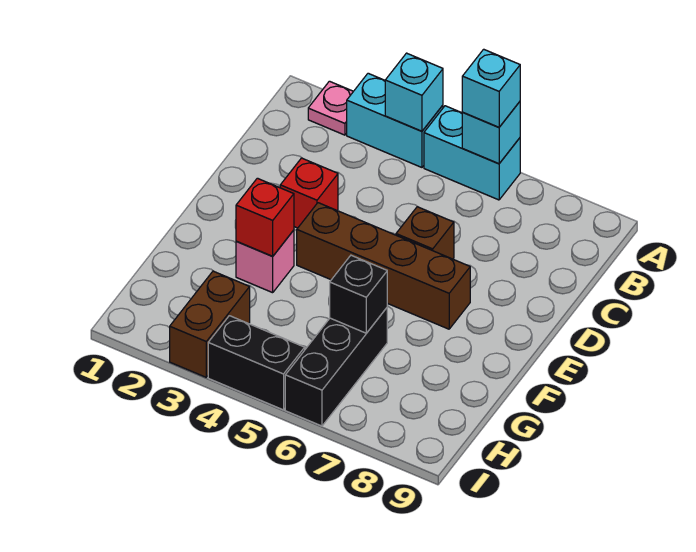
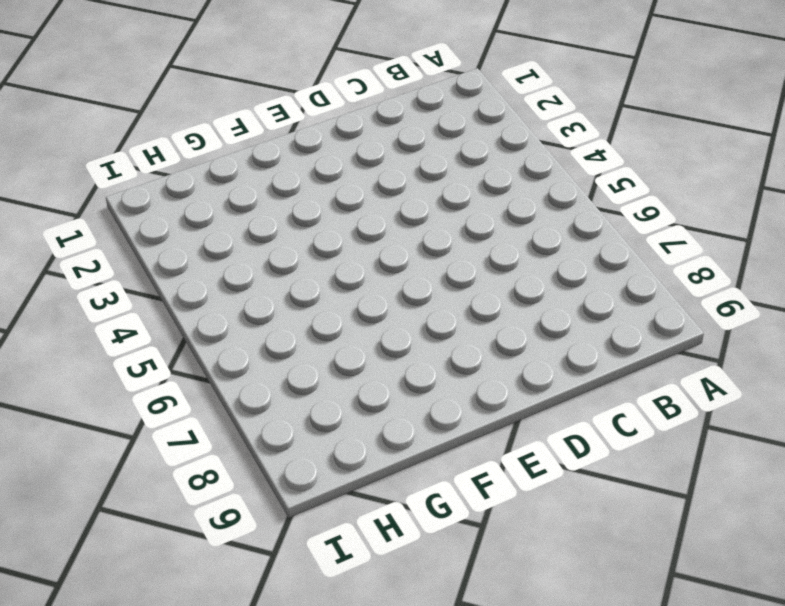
none -> pink 1x1 plate [308,81,353,135]
none -> cyan 1x2 brick [347,73,443,167]
none -> cyan 1x2 brick [424,106,520,200]

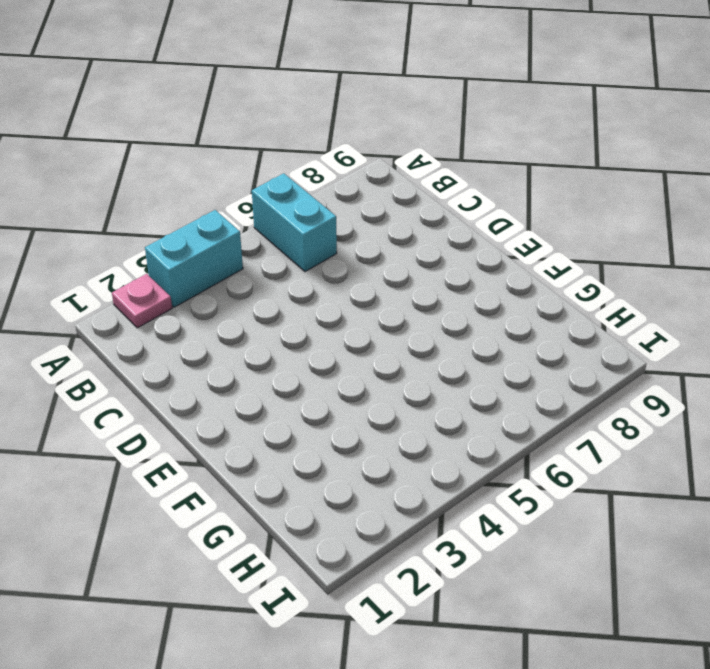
cyan 1x2 brick [252,173,337,272] -> cyan 1x2 brick turned to [424,106,520,200]
none -> red 1x1 brick [280,158,338,228]
none -> brown 1x1 brick [396,207,454,259]
none -> brown 1x4 brick [297,203,470,329]

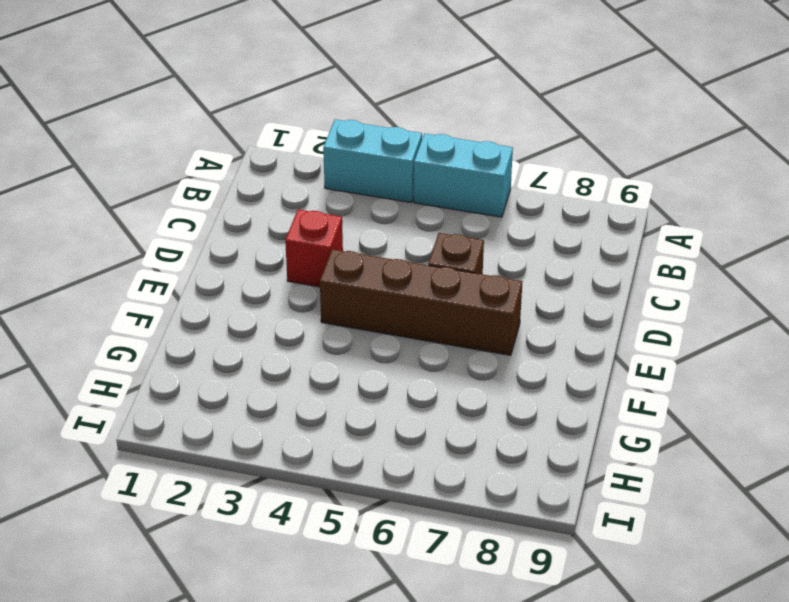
none -> pink 1x1 plate [308,81,353,135]
none -> pink 1x1 brick [236,230,294,293]
none -> black 1x3 brick [285,308,387,426]

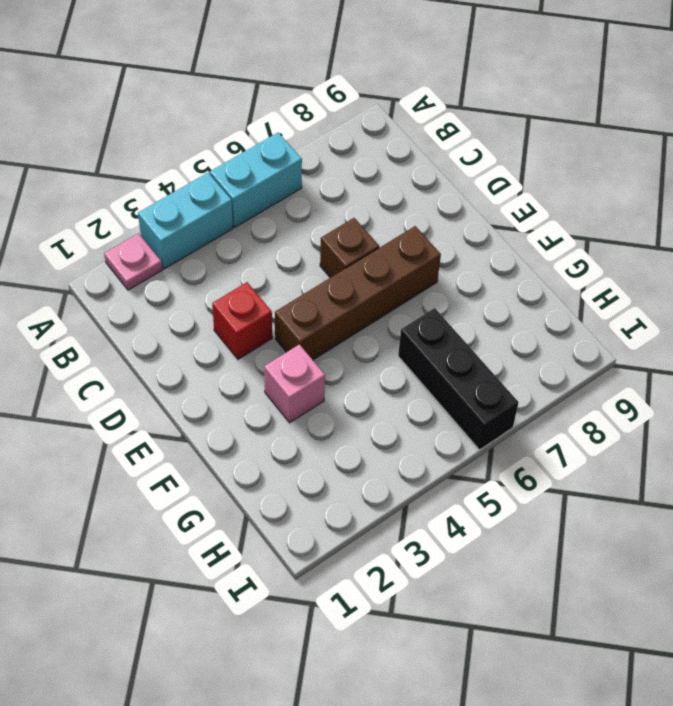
none -> brown 1x2 brick [170,271,250,377]
none -> black 1x2 brick [208,316,305,410]
none -> cyan 1x1 brick [385,53,443,131]

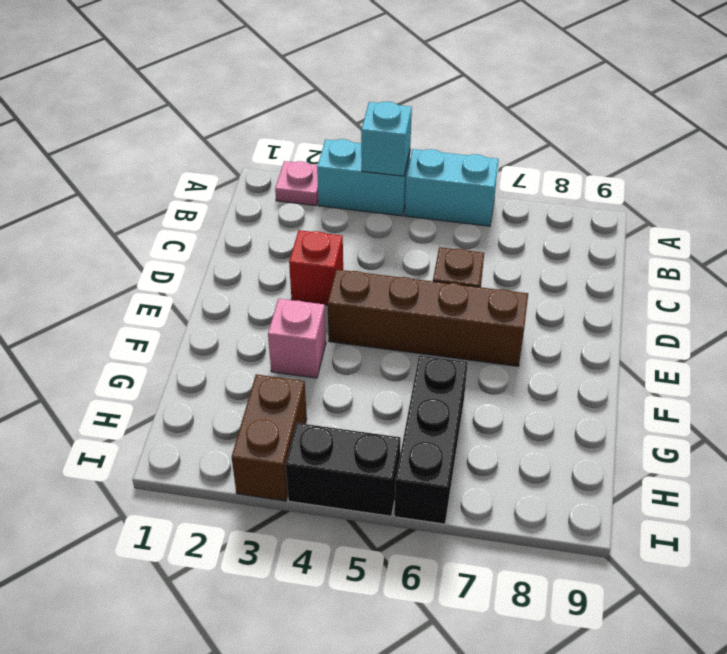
none -> cyan 1x1 brick [462,102,520,164]
none -> red 1x1 brick [236,178,294,256]
none -> black 1x1 brick [330,255,387,333]

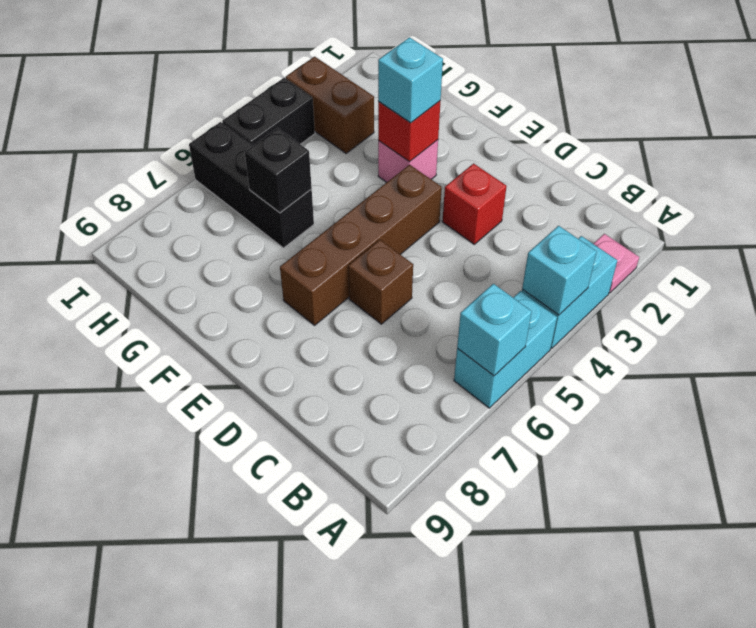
cyan 1x1 brick [378,37,443,123] -> cyan 1x1 brick moved to [462,49,520,127]

